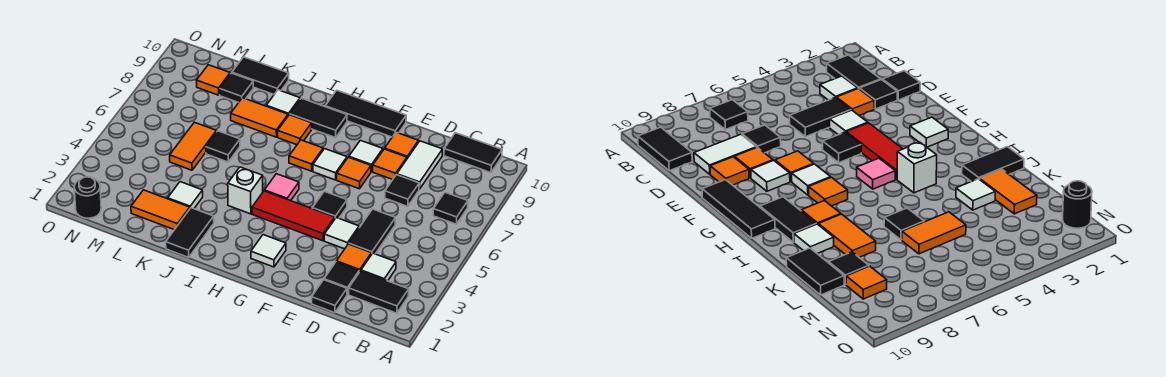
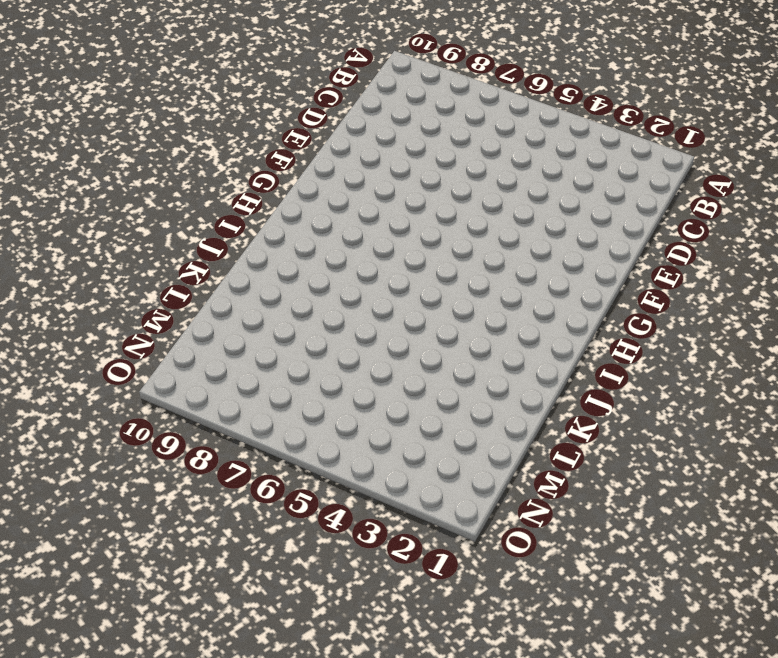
none -> black 1x2 tile [349,271,409,313]
none -> black 1x1 tile [433,192,468,224]
none -> black 1x2 tile [444,133,502,173]
none -> white 1x1 tile [361,253,396,281]

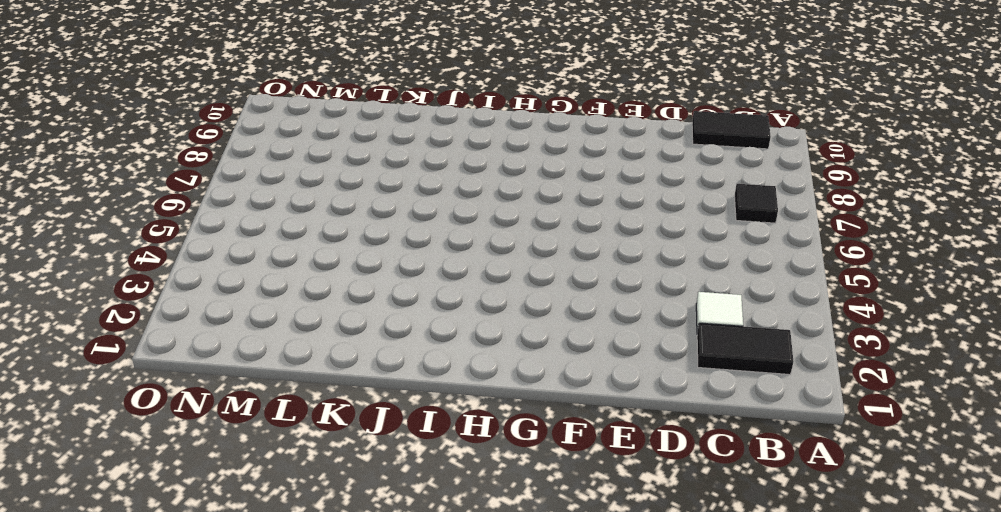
none -> black 1x1 tile [312,280,347,313]
none -> black 1x1 tile [324,262,359,294]
none -> orange 1x1 tile [336,244,371,272]
none -> black 1x2 tile [349,209,396,255]

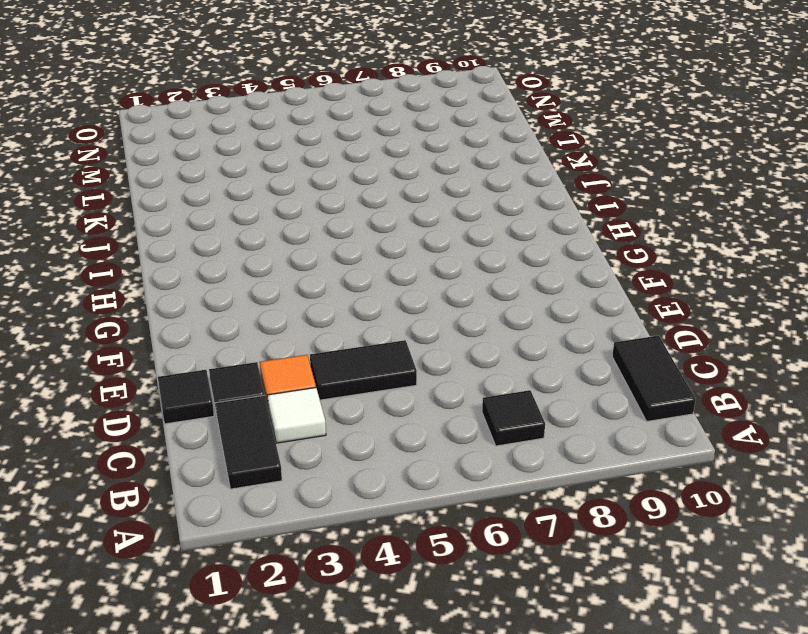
none -> black 1x1 tile [385,175,419,206]
none -> white 1x2 tile [397,141,443,189]
none -> white 1x1 tile [324,218,359,249]
none -> orange 1x1 tile [373,149,407,180]

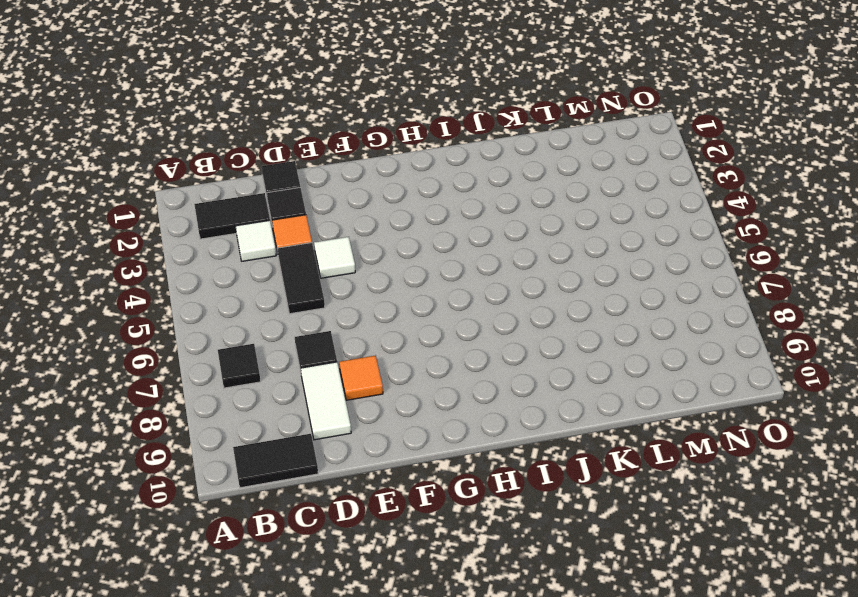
none -> orange 1x1 tile [385,132,419,158]
none -> red 1x3 tile [252,191,335,241]
none -> black 1x1 tile [312,191,347,218]
none -> orange 1x1 tile [337,157,371,189]

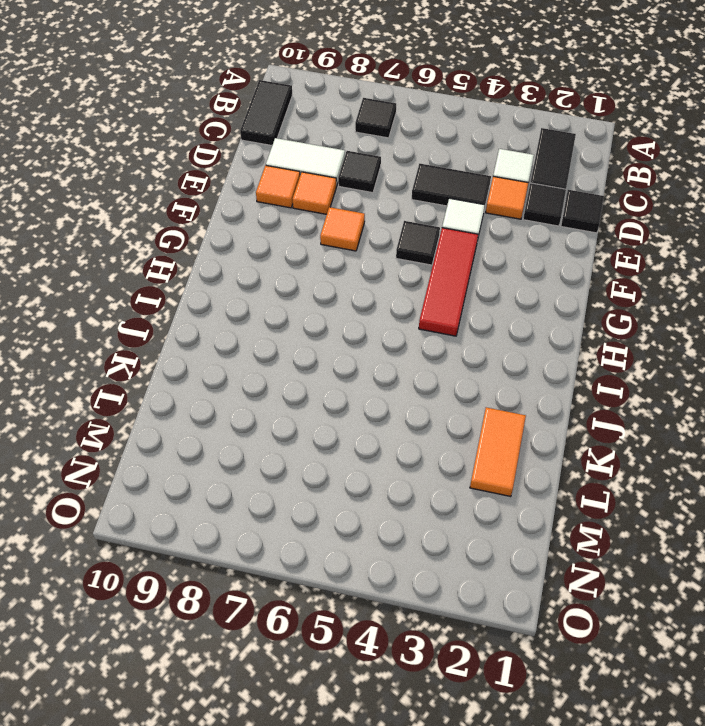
none -> white 1x1 tile [349,140,383,172]
none -> black 1x3 tile [325,90,406,137]
none -> white 1x1 tile [251,235,286,267]
none -> white 1x1 tile [313,149,347,180]

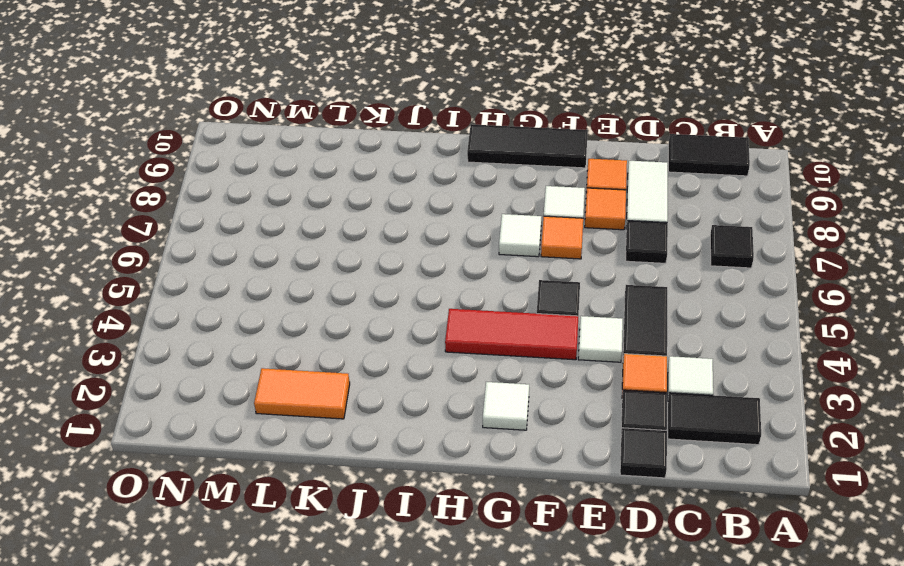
none -> pink 1x1 tile [264,174,299,201]
none -> orange 1x1 tile [289,140,323,171]
none -> black 1x2 tile [290,98,347,138]
none -> white 1x1 brick [228,167,263,214]

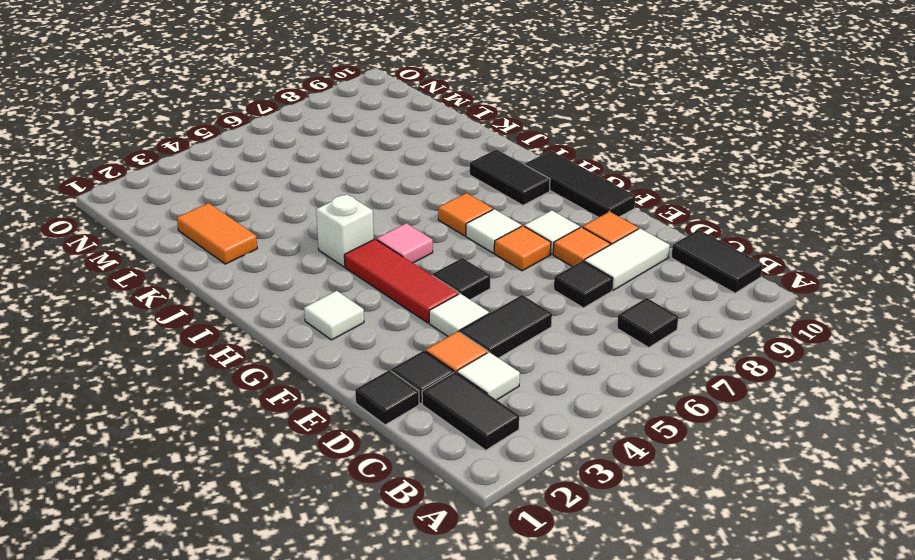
none -> orange 1x1 tile [278,115,312,145]
none -> black 1x2 tile [166,208,214,257]
none -> orange 1x2 tile [231,98,288,137]
none -> white 1x1 tile [266,90,300,116]

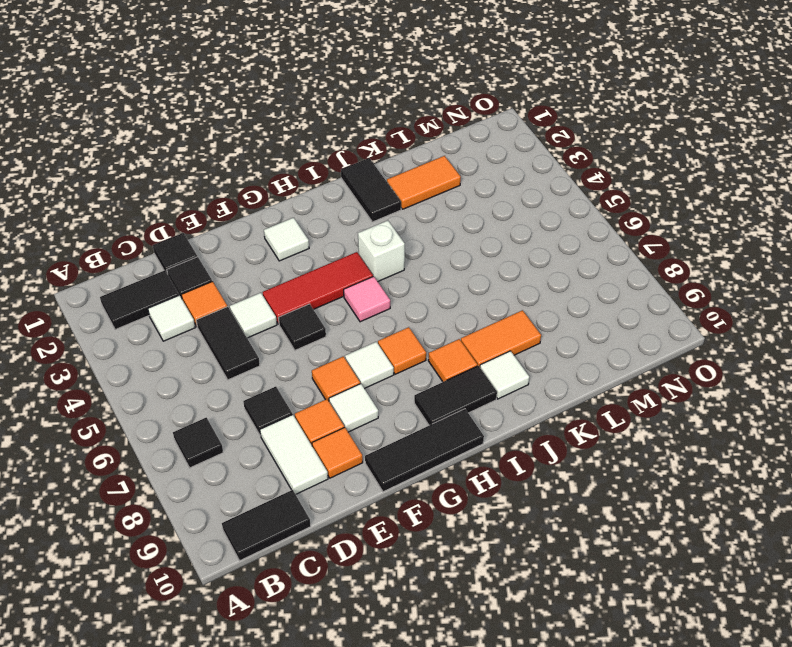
none -> white 1x1 tile [168,182,203,209]
none -> black 1x1 tile [206,131,240,162]
none -> black 1x2 tile [232,57,289,94]
none -> orange 1x2 tile [170,122,217,170]

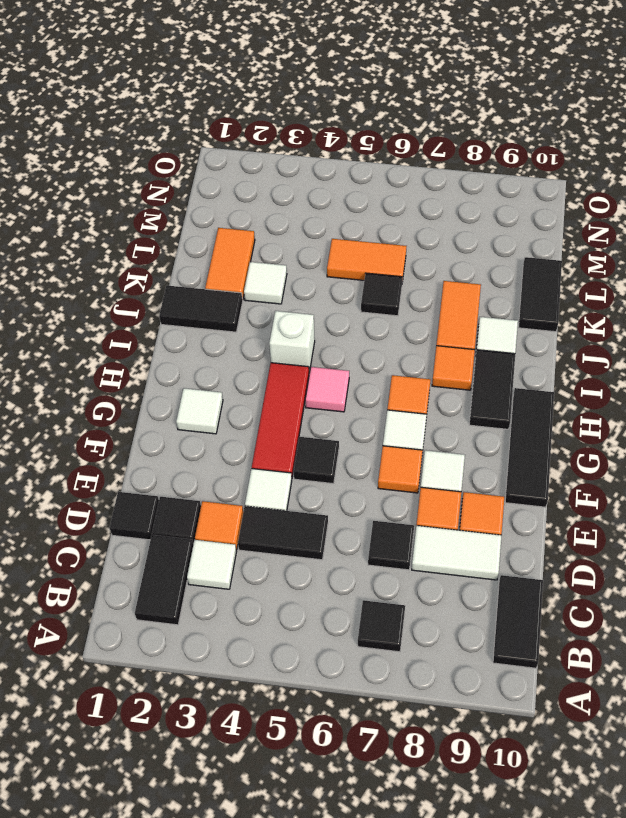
none -> black 1x1 tile [220,73,253,103]
none -> orange 1x1 tile [196,65,230,95]
none -> black 1x1 round brick [74,177,101,218]

